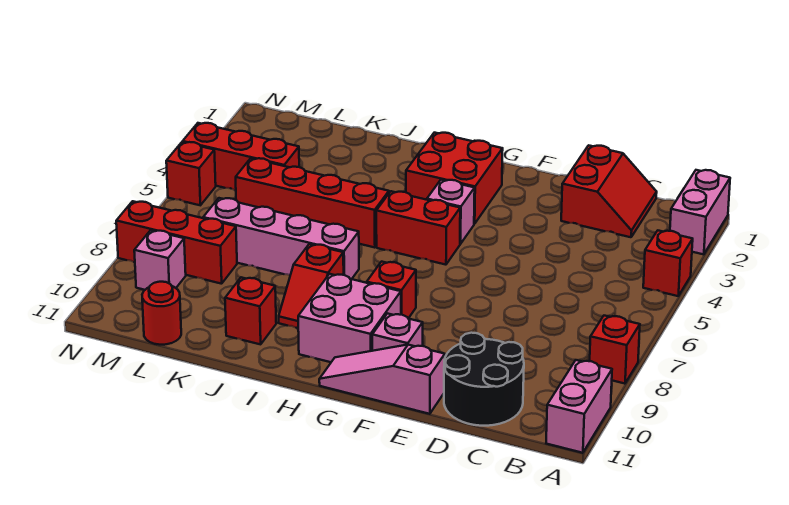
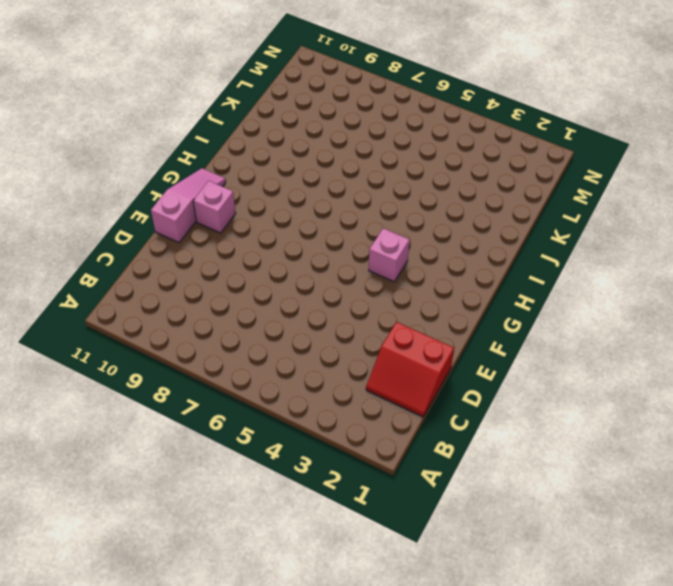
none -> pink 1x2 brick [670,170,730,254]
none -> red 1x1 brick [643,231,693,296]
none -> red 1x1 brick [590,316,640,384]

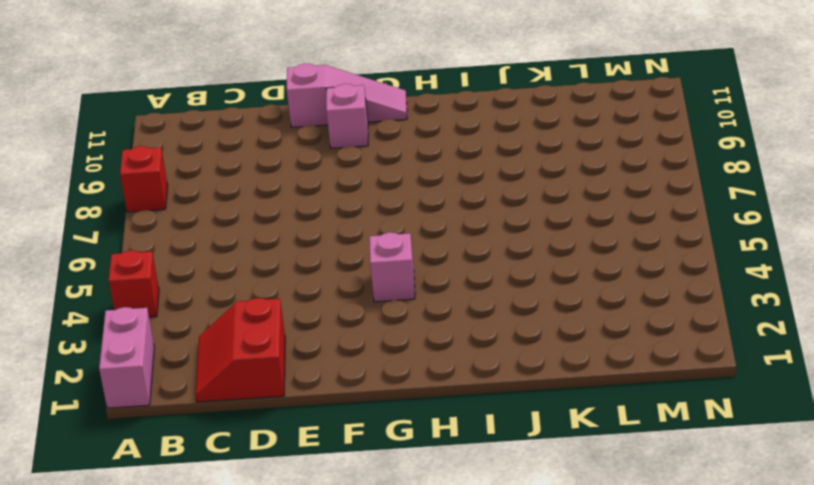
none -> pink 1x2 brick [546,360,612,453]
none -> black 2x2 round brick [444,333,524,426]
none -> red 2x2 brick [406,133,503,224]

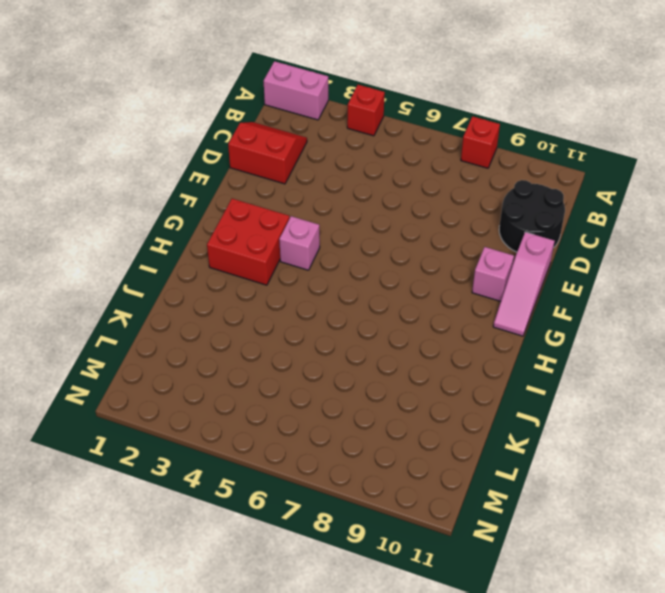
none -> pink 1x2 brick [546,360,612,453]
none -> red 1x2 brick [376,191,460,265]
none -> red 1x1 brick [367,262,416,318]

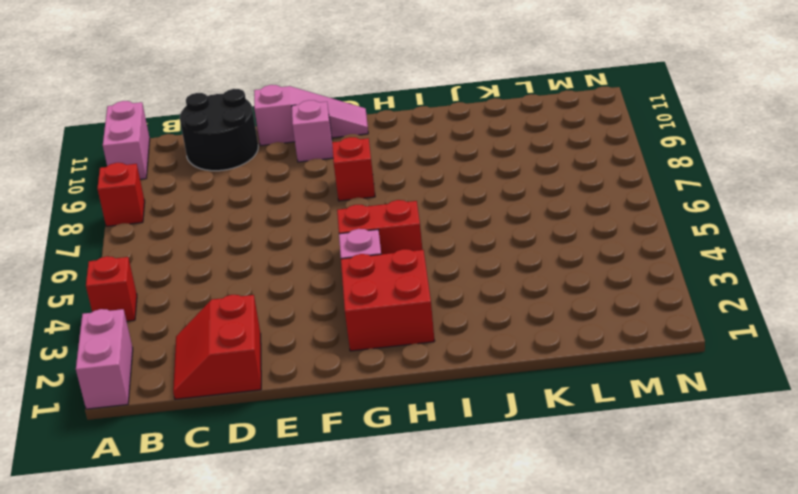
none -> pink 2x2 brick [298,274,401,362]
none -> red 1x4 brick [236,158,389,248]
none -> pink 1x4 brick [203,198,359,279]

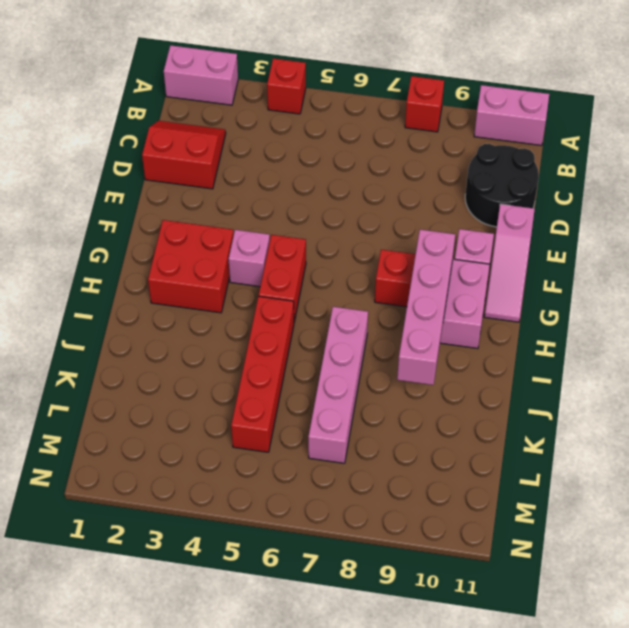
pink 1x4 brick [397,230,455,385] -> none
none -> red 1x2 slope [279,244,344,328]
none -> red 1x1 brick [225,277,276,344]
none -> red 1x3 brick [183,123,299,191]

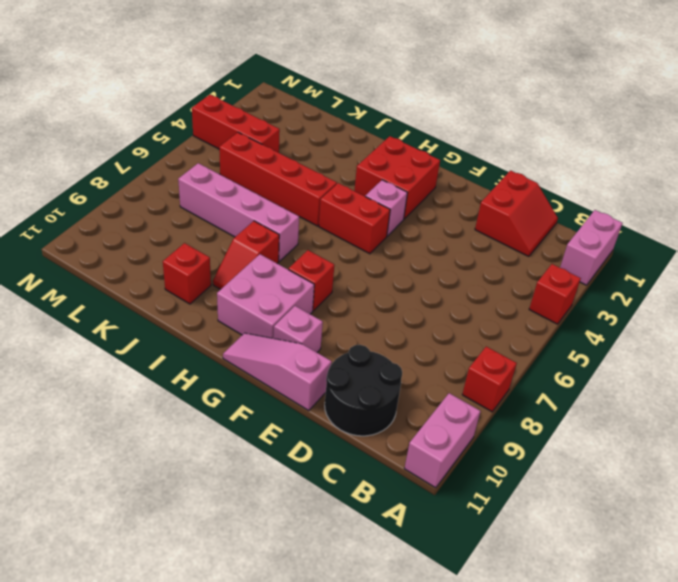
none -> red 1x3 brick [116,201,237,284]
none -> red 1x1 round brick [142,282,181,345]
none -> pink 1x1 brick [134,230,186,290]

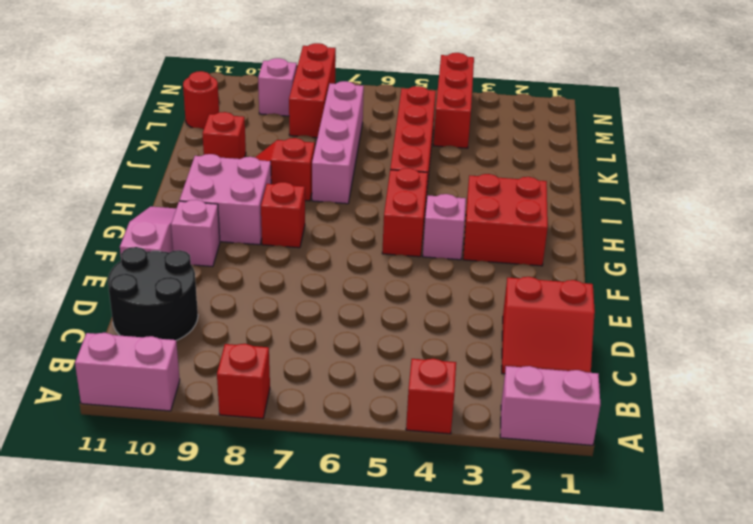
none -> red 1x1 brick [166,142,216,205]

